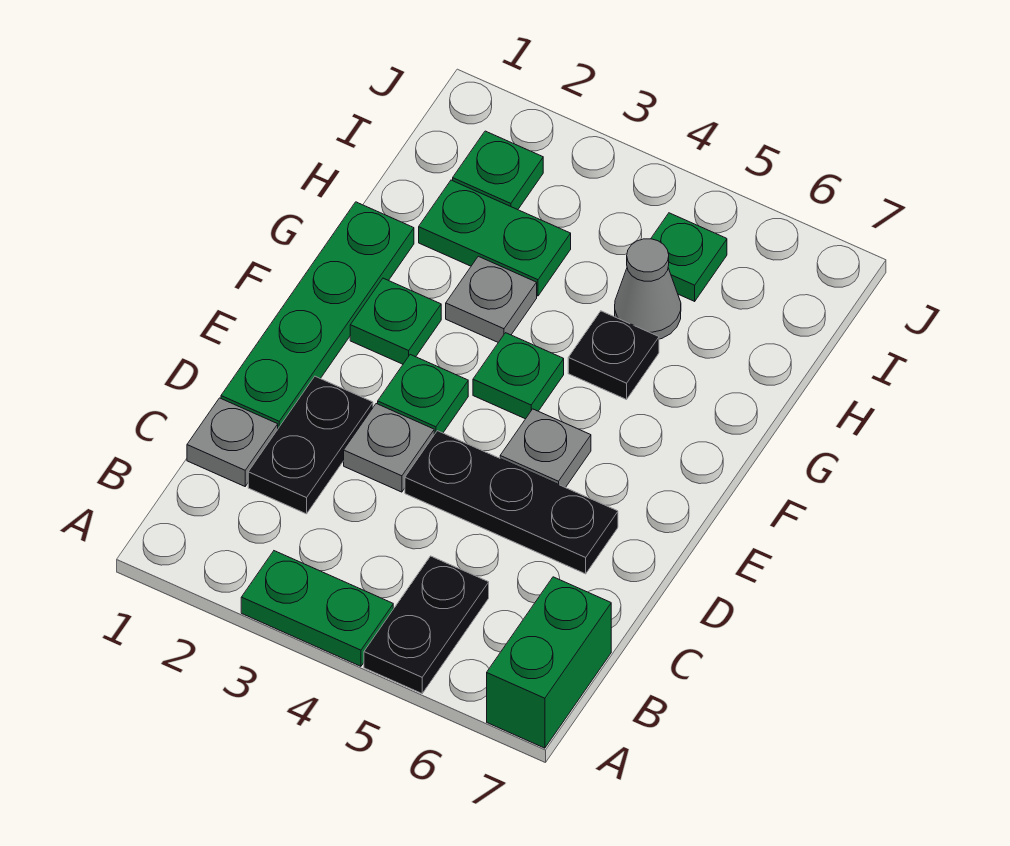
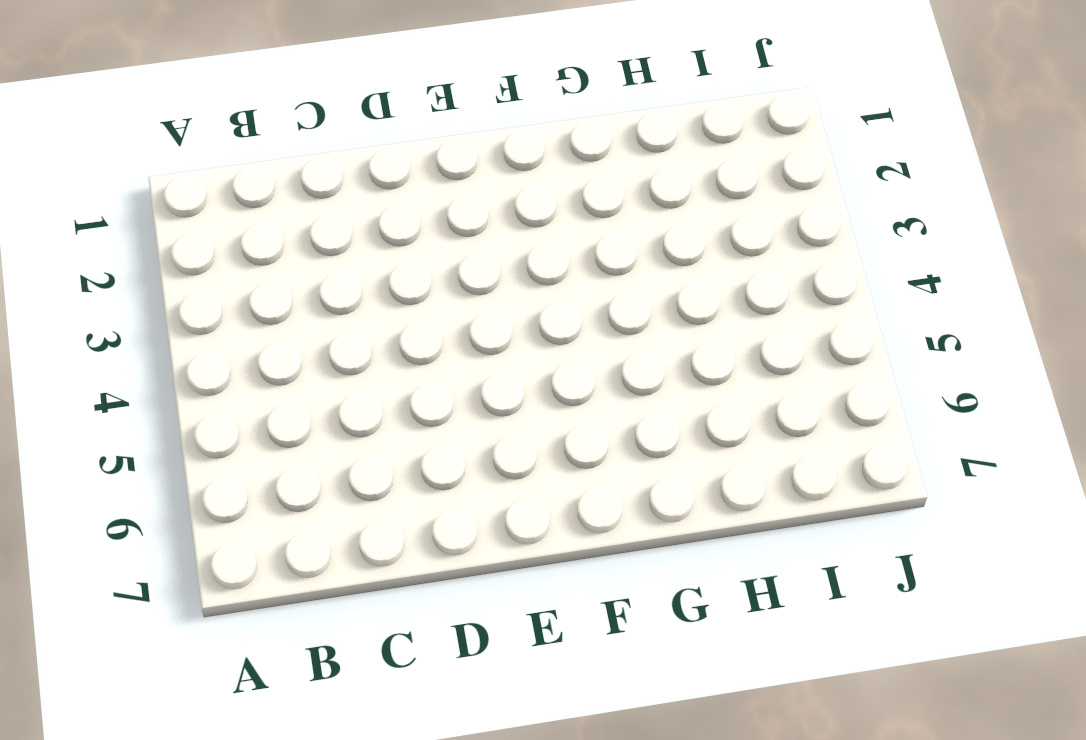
none -> green 1x2 plate [241,551,393,666]
none -> black 1x2 plate [364,556,489,693]
none -> green 1x2 brick [487,577,611,748]

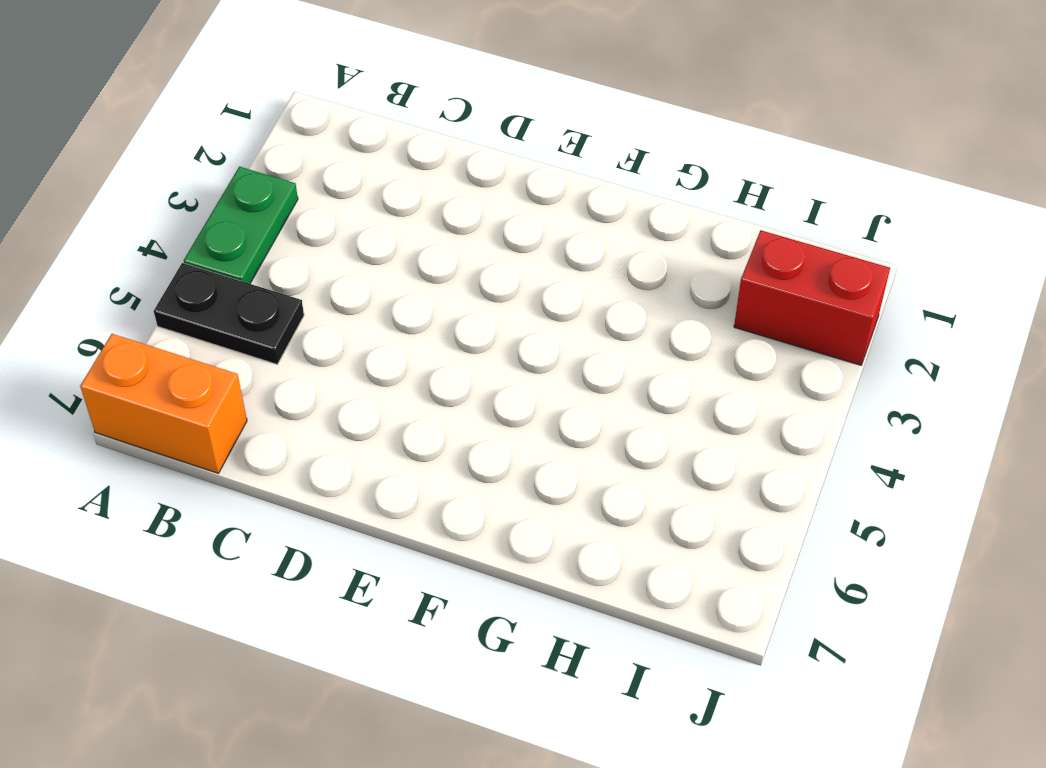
orange 1x2 brick [80,334,247,473] -> green 1x2 brick [487,577,611,748]
red 1x2 brick [734,230,890,365] -> green 1x1 plate [453,131,543,210]
none -> grey 1x1 plate [187,398,278,486]
none -> black 1x2 plate [248,376,373,514]
none -> green 1x4 plate [221,202,414,428]

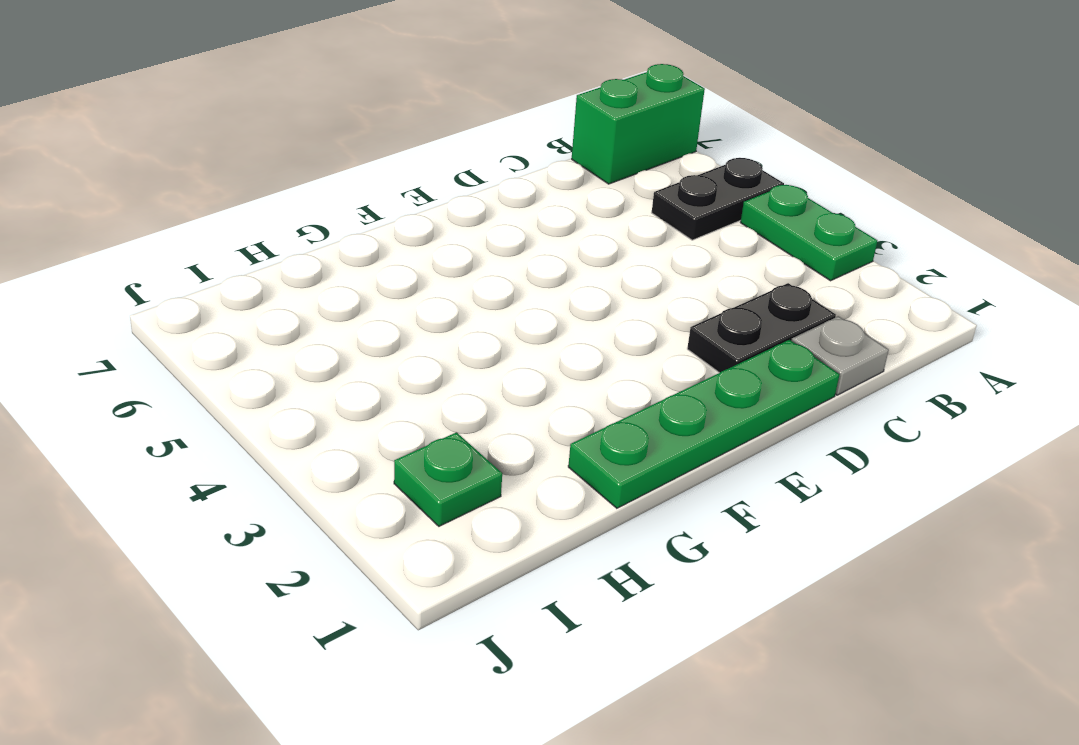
none -> grey 1x1 plate [344,404,434,492]
none -> black 1x3 plate [405,431,618,574]
none -> green 1x1 plate [378,355,468,434]

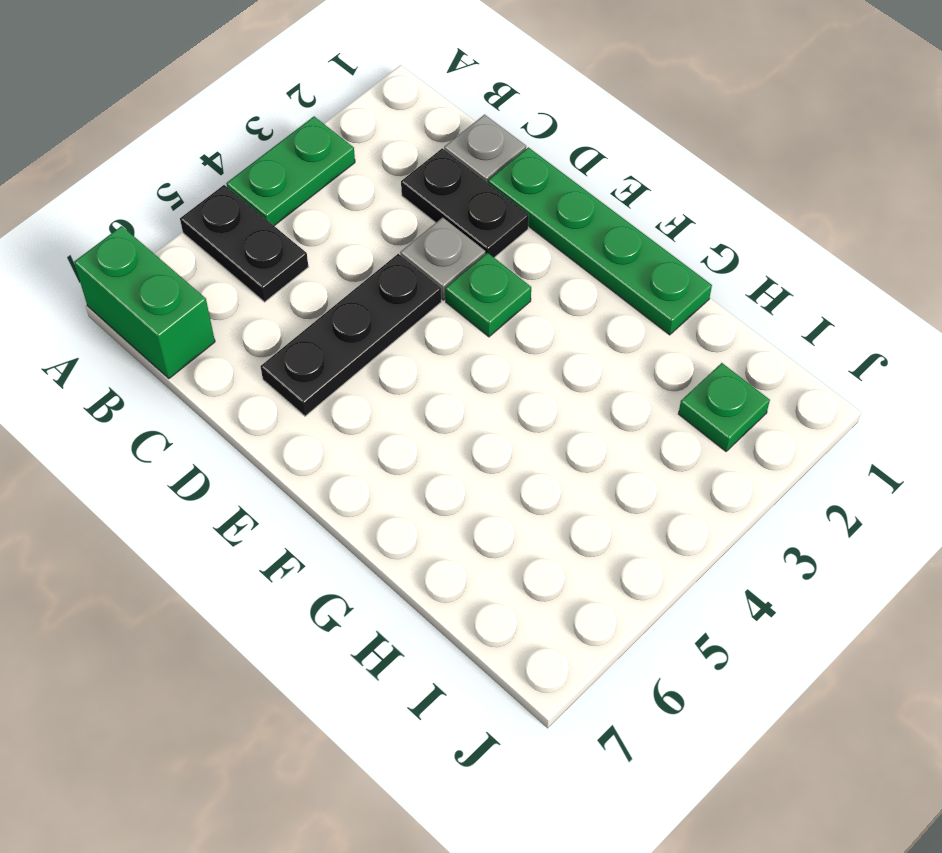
none -> grey 1x1 plate [500,409,591,488]
none -> green 1x1 plate [350,278,441,364]
none -> green 1x1 plate [473,333,564,419]

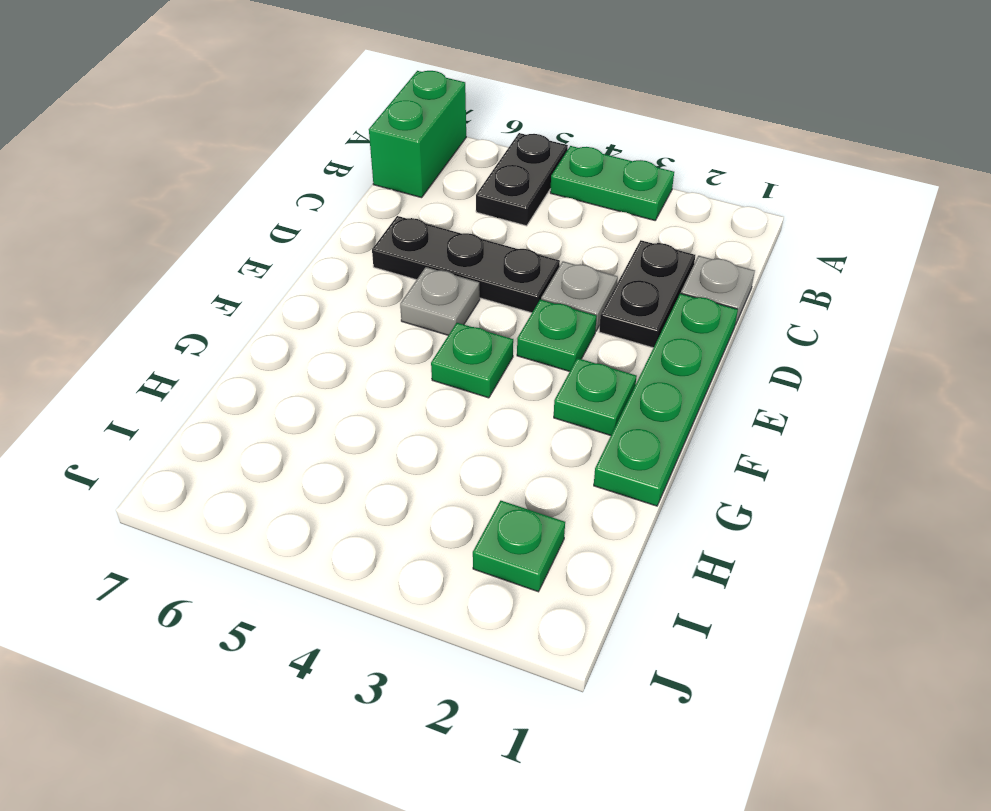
none -> grey 1x1 plate [446,256,537,342]
none -> black 1x1 plate [568,311,659,399]
none -> green 1x2 plate [419,180,571,296]

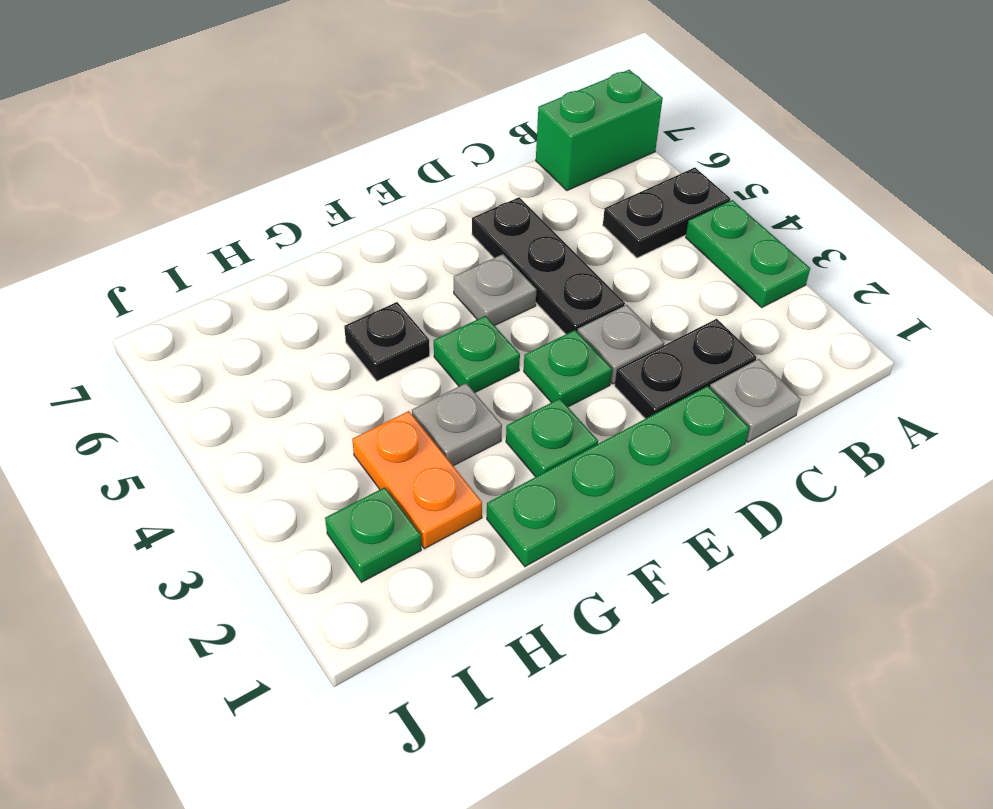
orange 1x2 plate [352,411,482,549] -> green 1x2 plate [419,180,571,296]
none -> grey 1x1 cone [615,239,681,339]
none -> green 1x1 plate [651,213,727,301]

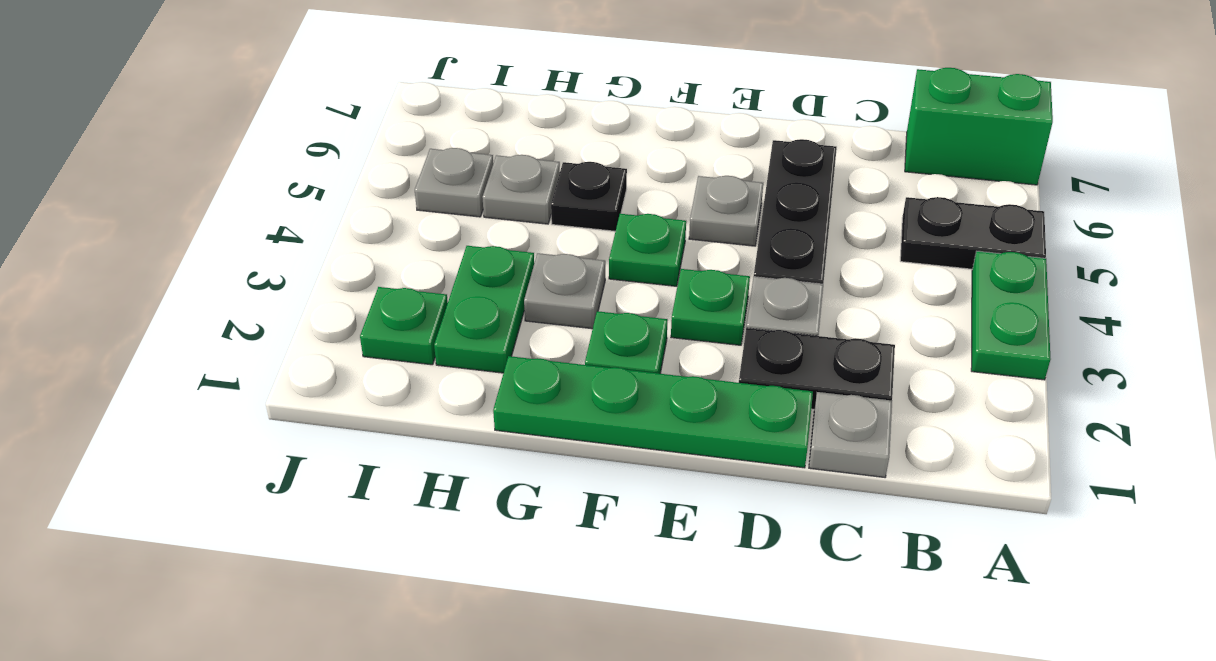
grey 1x1 plate [482,155,560,224] -> grey 1x1 cone [615,239,681,339]
grey 1x1 plate [415,148,493,217] -> green 1x1 plate [651,213,727,301]

